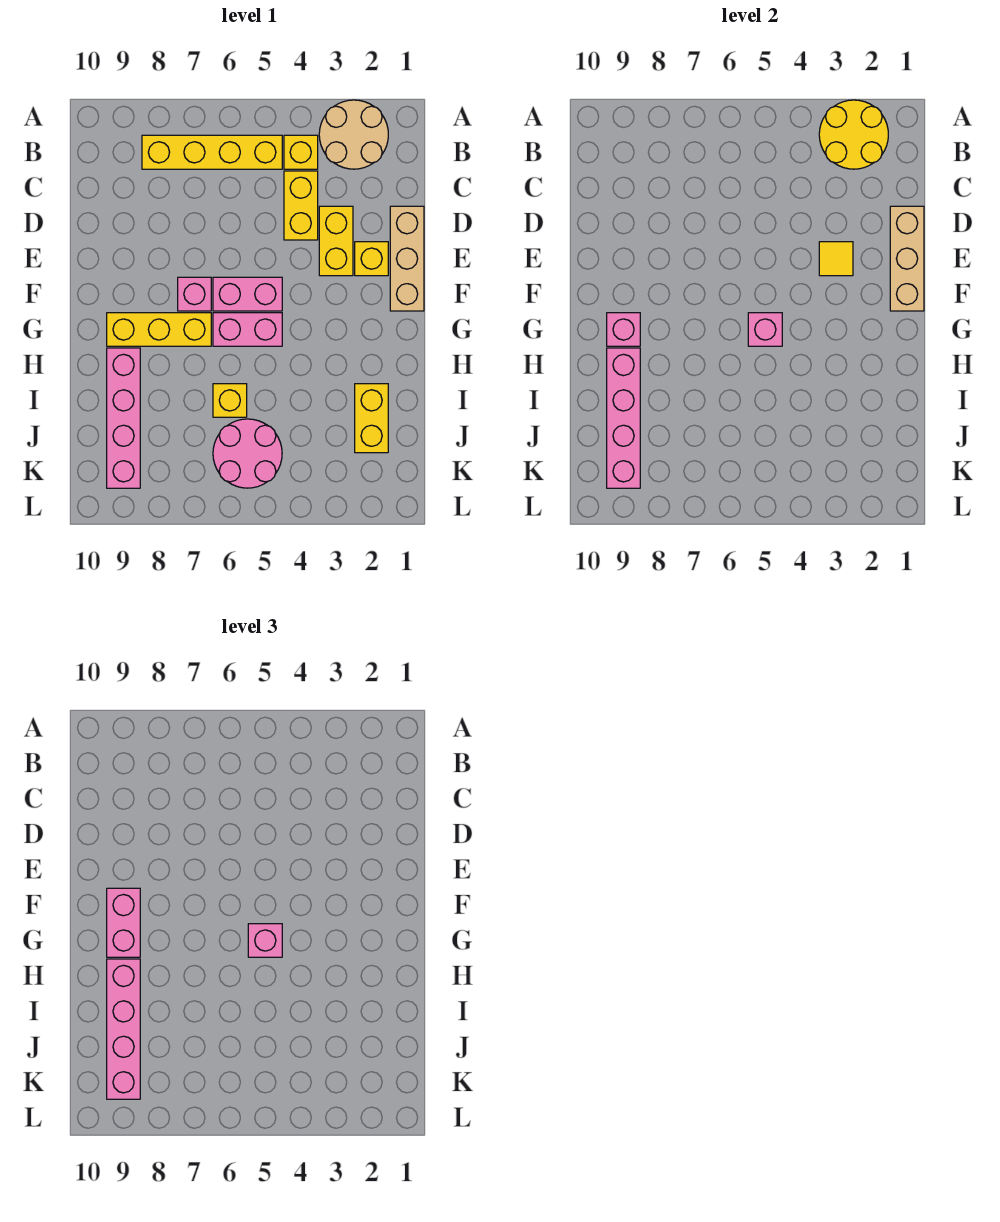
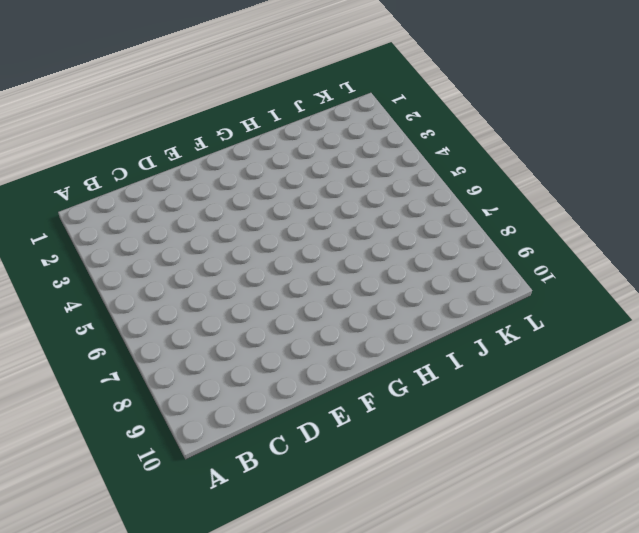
none -> tan 2x2 round brick [319,100,388,169]
none -> yellow 1x1 brick [284,135,318,169]
none -> yellow 1x4 brick [142,135,282,169]

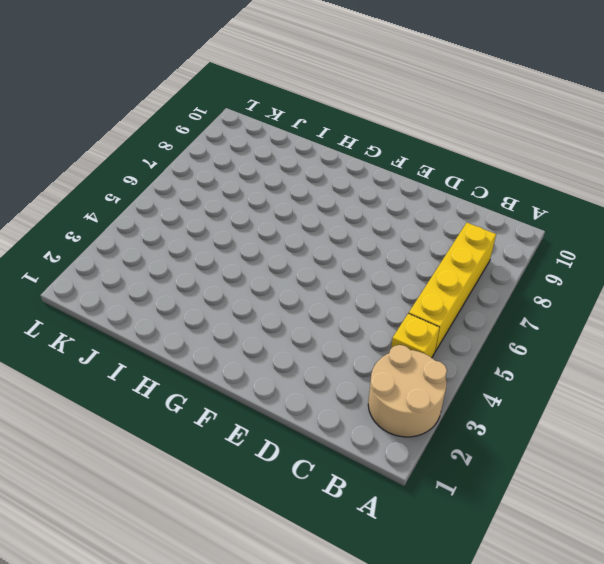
none -> yellow 1x2 brick [284,171,318,240]
none -> tan 1x3 brick [390,206,424,311]
none -> yellow 1x2 brick [319,206,353,276]

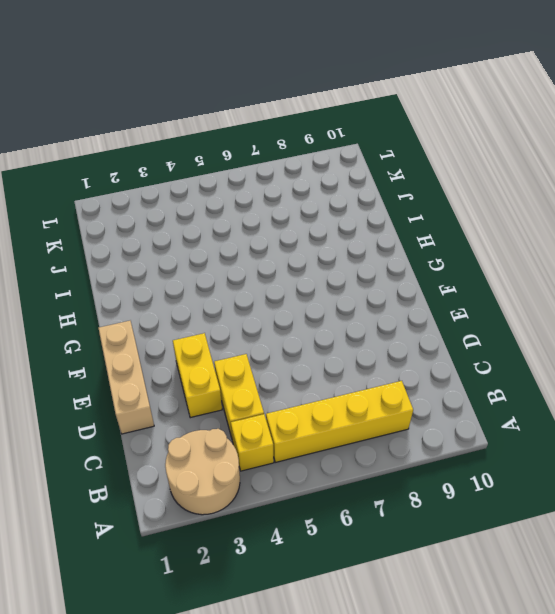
none -> yellow 1x1 brick [355,242,388,276]
none -> pink 1x2 brick [213,277,282,311]
none -> pink 1x1 brick [178,277,211,311]

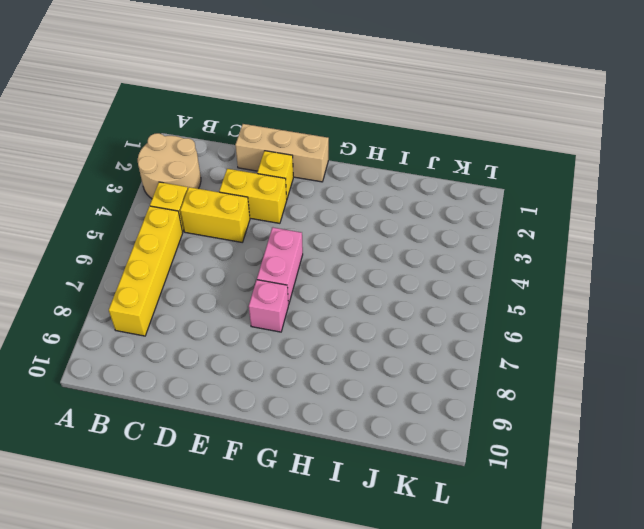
none -> pink 1x2 brick [213,313,282,346]
none -> yellow 1x3 brick [107,313,211,346]
none -> pink 1x4 brick [107,348,140,488]

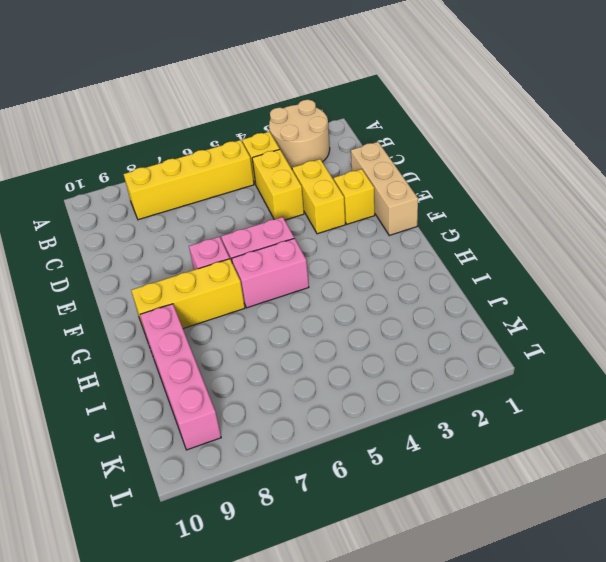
none -> yellow 1x2 brick [355,384,388,453]
none -> yellow 1x1 brick [213,384,247,417]
none -> pink 2x2 round brick [213,419,282,488]

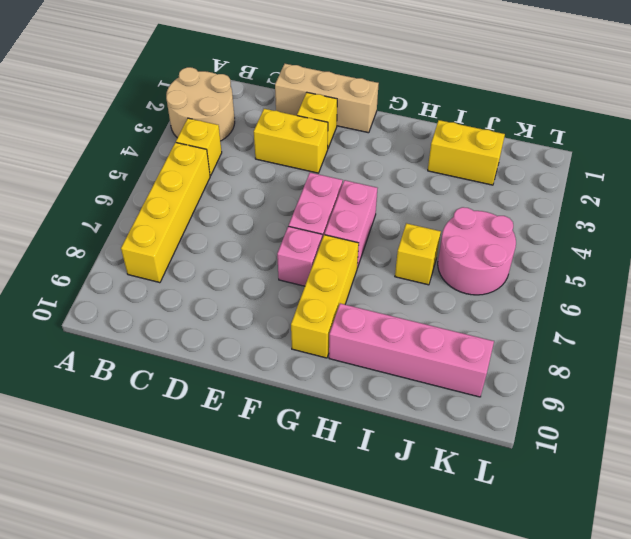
none -> yellow 1x2 brick [284,171,318,240]
none -> yellow 2x2 round brick [819,100,888,169]
none -> tan 1x3 brick [890,206,924,311]

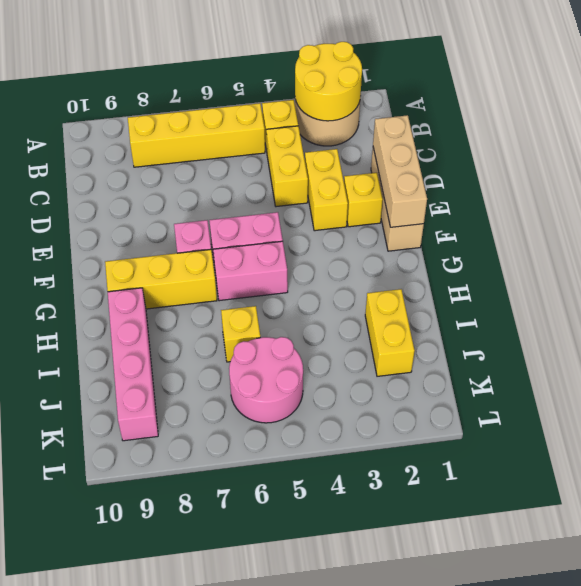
none -> yellow 1x1 tile [819,242,853,276]
none -> pink 1x1 brick [748,313,782,346]
none -> pink 1x1 brick [607,313,640,346]

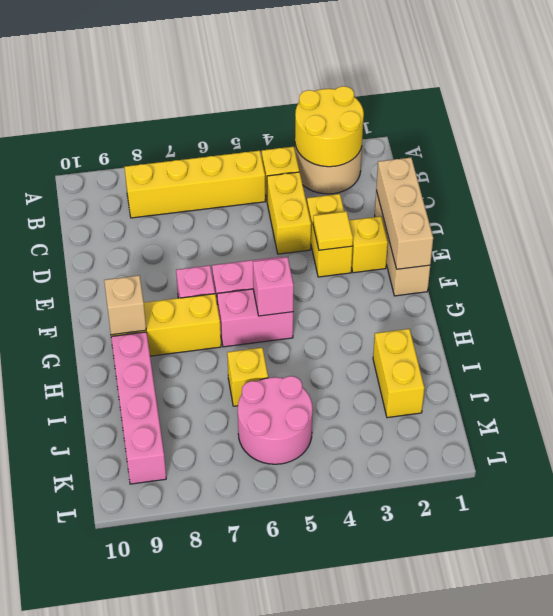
tan 1x1 brick [104,276,146,335] -> pink 1x1 brick [607,313,640,346]
none -> pink 1x4 brick [607,348,640,488]
none -> pink 1x2 brick [107,888,140,957]
none -> pink 1x1 brick [248,924,282,957]

